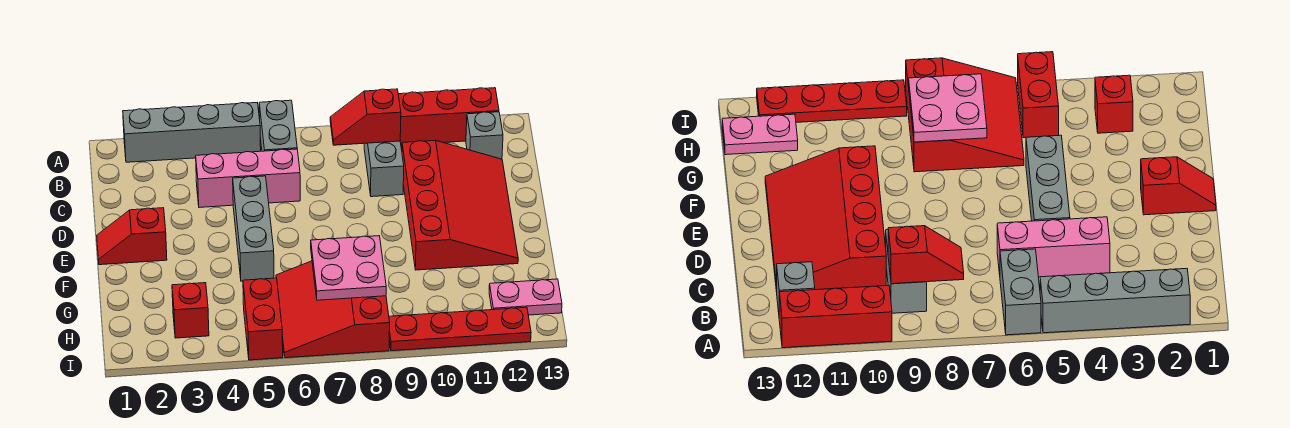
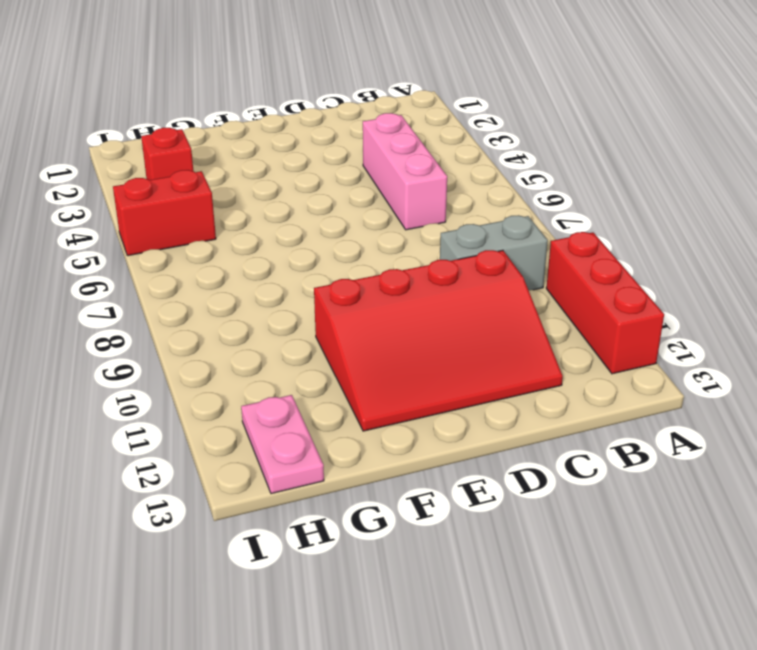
none -> grey 1x4 brick [123,103,261,162]
none -> grey 1x2 brick [259,100,297,151]
none -> grey 1x1 brick [466,112,503,159]

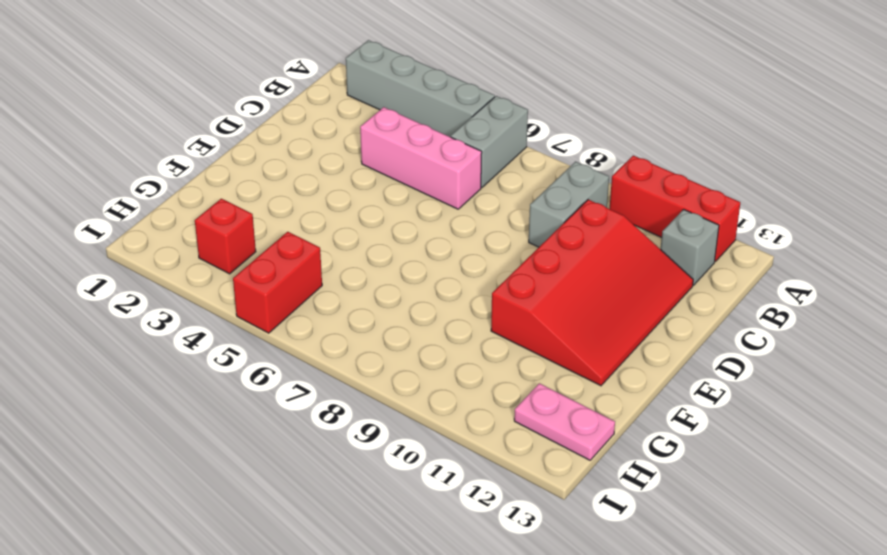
none -> grey 1x3 brick [233,176,274,281]
none -> red 1x2 slope [97,208,167,265]
none -> red 3x3 slope [276,261,390,358]

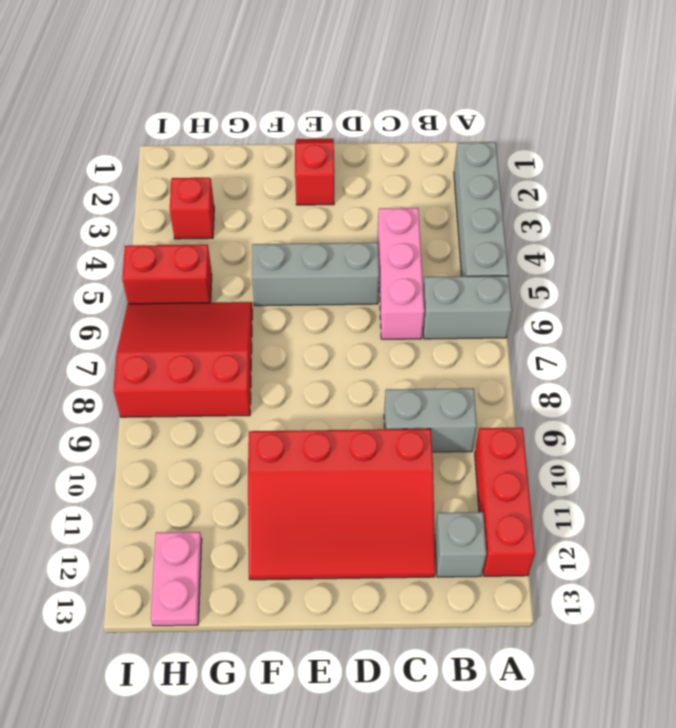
none -> red 1x4 plate [389,307,531,351]
none -> red 1x2 slope [330,89,401,145]
none -> pink 2x2 plate [311,236,386,300]

